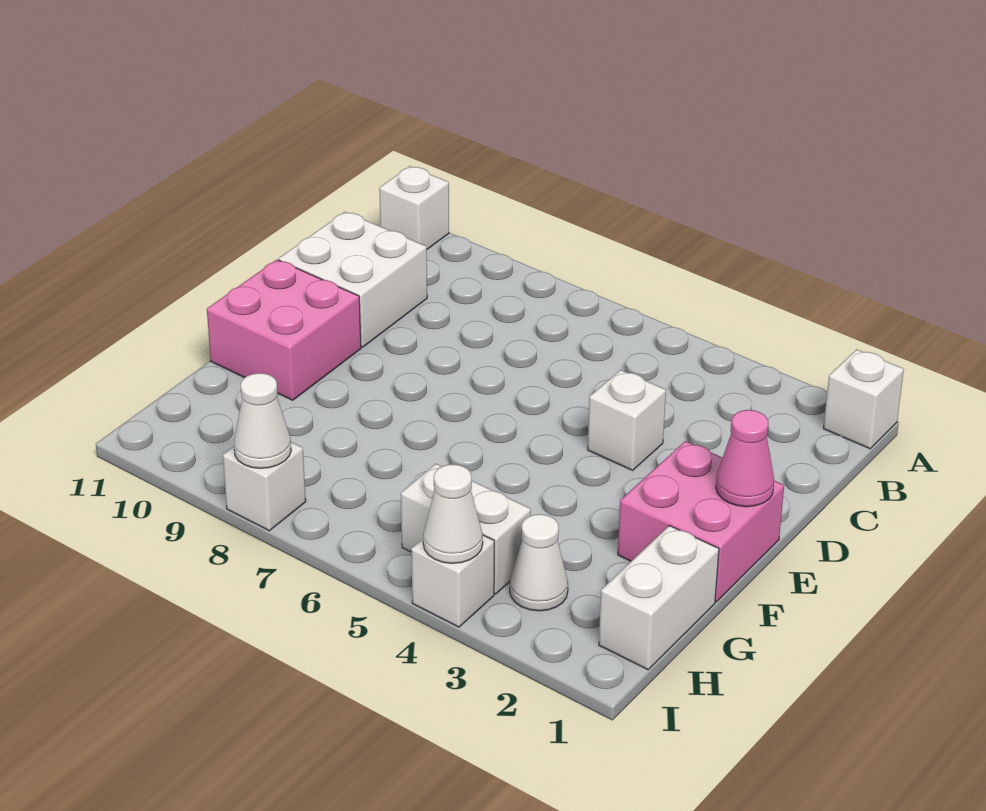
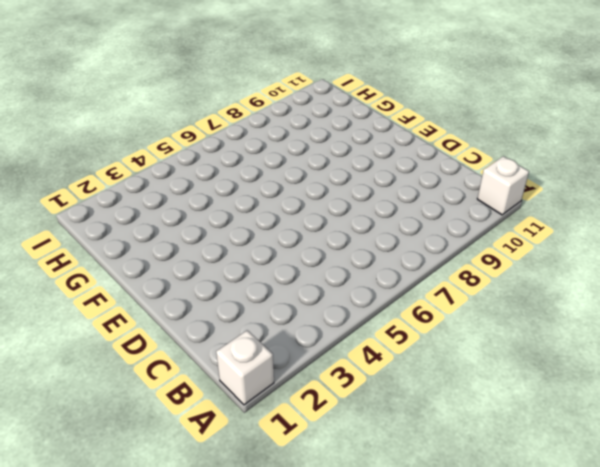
none -> white 2x2 brick [279,212,427,347]
none -> white 1x1 brick [588,370,666,470]
none -> pink 2x2 brick [618,441,784,602]

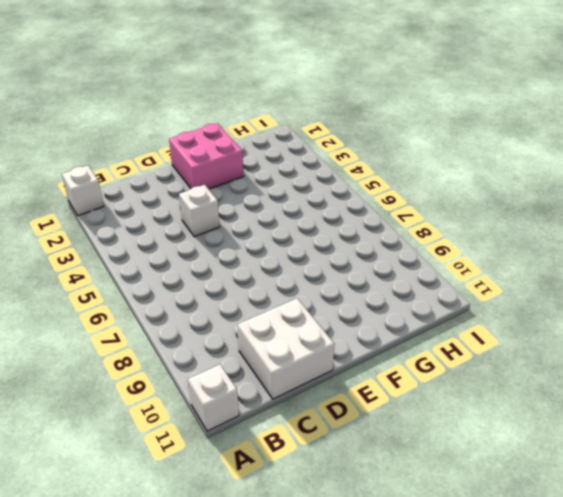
none -> pink 2x2 brick [207,260,361,400]
none -> white 1x2 brick [599,526,719,670]
none -> white 1x1 cone [510,514,568,611]

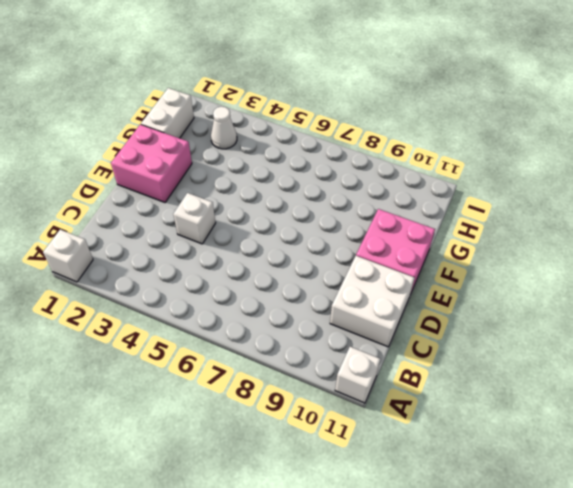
none -> white 1x2 brick [401,464,531,594]
none -> white 1x1 brick [411,535,494,627]
none -> white 1x1 brick [223,442,306,531]

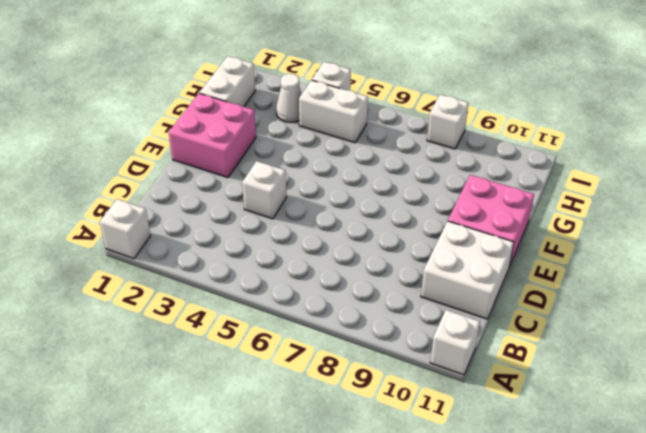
none -> pink 1x1 cone [716,410,774,507]
none -> white 1x1 cone [423,464,483,563]
none -> white 1x1 cone [234,373,291,468]

